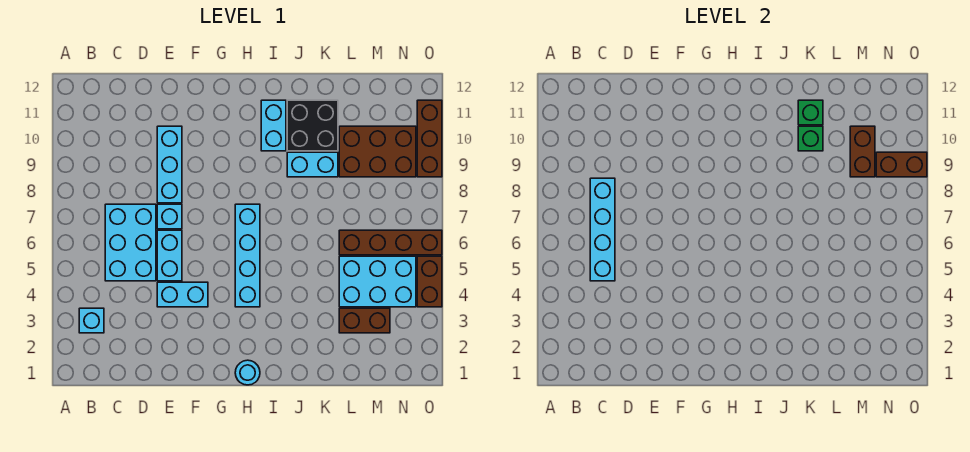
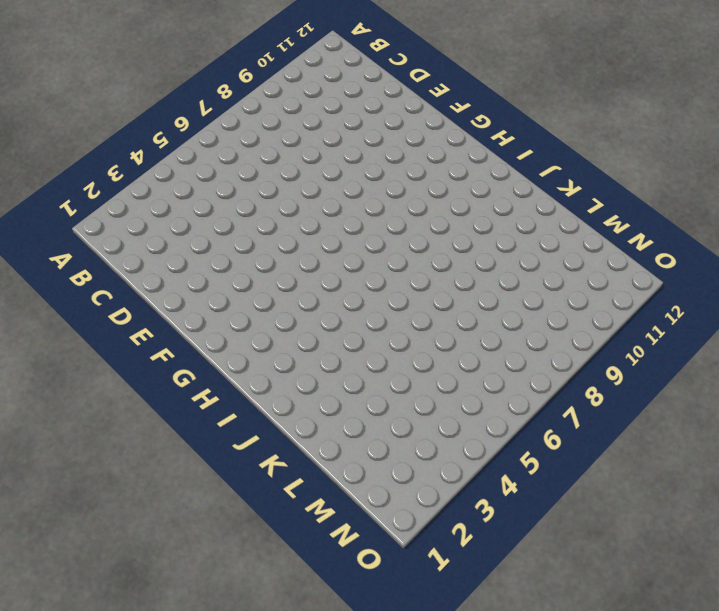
none -> cyan 1x1 brick [79,308,104,333]
none -> cyan 2x3 brick [105,204,156,281]
none -> cyan 1x2 brick [157,282,208,307]

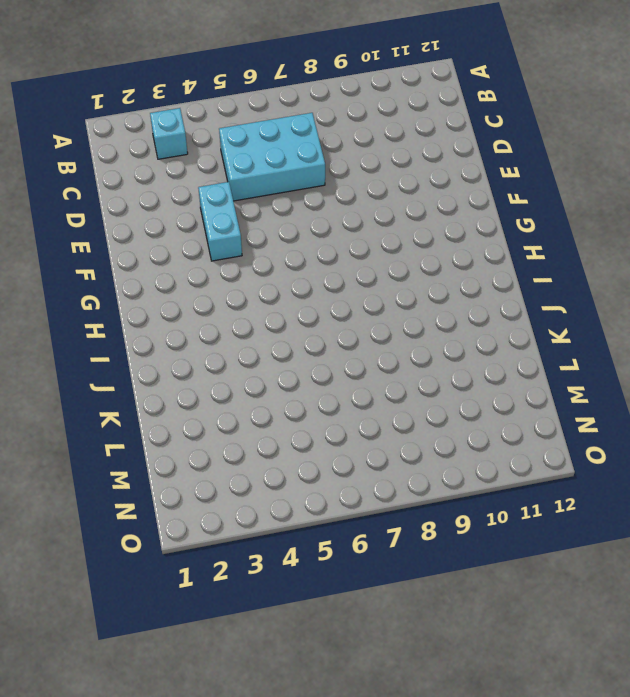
none -> cyan 1x2 brick [157,230,182,281]
none -> cyan 1x1 brick [157,204,182,229]
none -> cyan 1x3 brick [157,126,182,203]

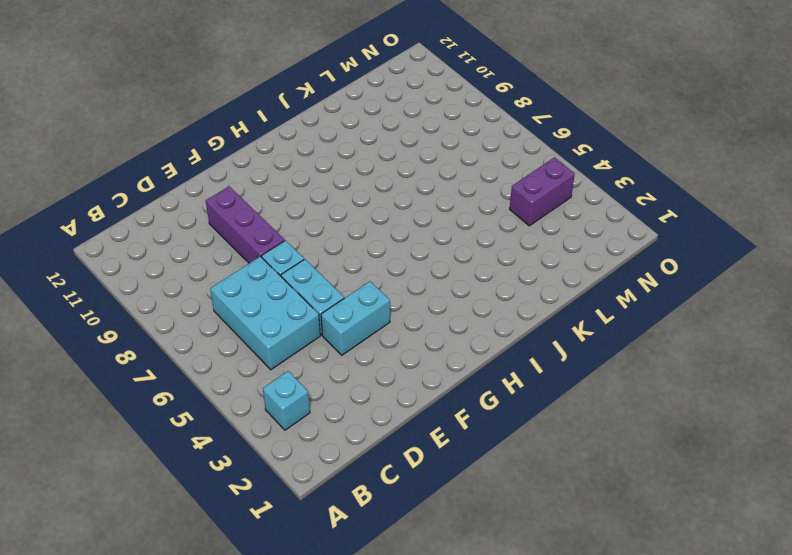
purple 1x3 brick [206,186,285,263] -> cyan 1x3 brick [157,126,182,203]
purple 1x2 brick [510,157,575,226] -> cyan 2x3 brick [339,256,416,307]
none -> cyan 1x1 round brick [235,360,260,385]
none -> cyan 1x4 brick [235,204,260,307]
none -> cyan 1x2 brick [261,100,286,151]

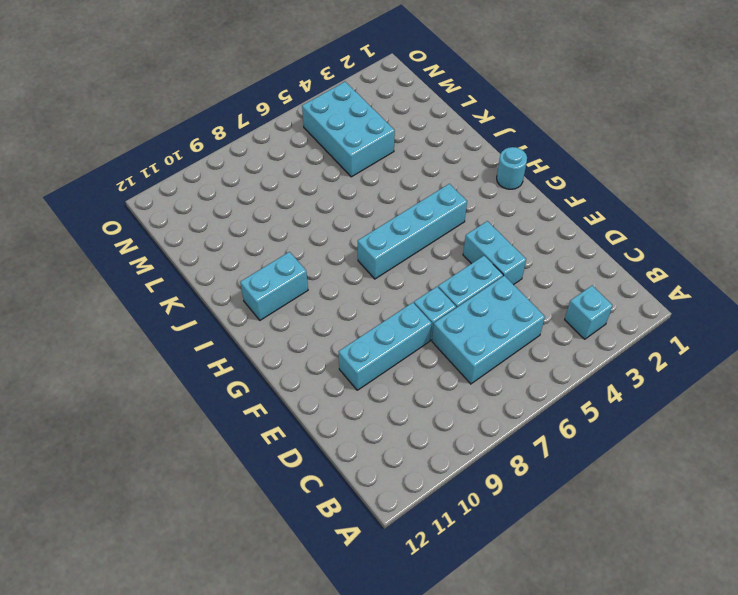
none -> cyan 1x2 brick [287,152,338,177]
none -> black 2x2 brick [287,100,338,151]
none -> brown 1x2 brick [339,308,390,333]

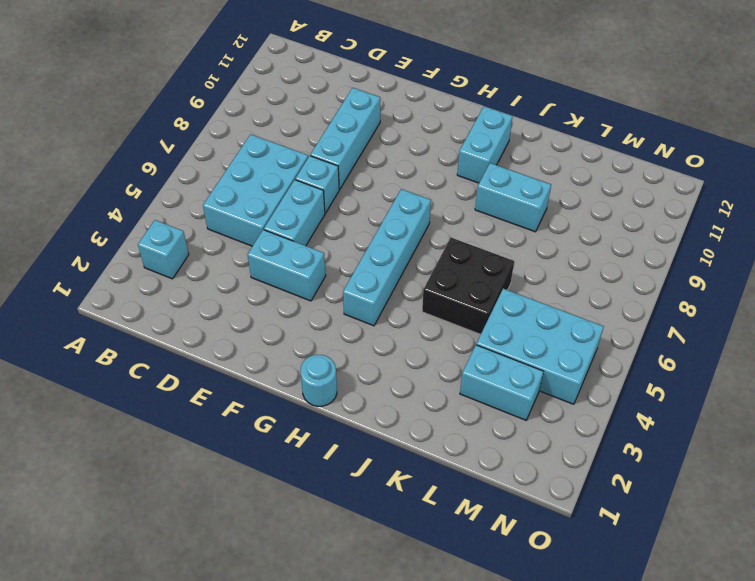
black 2x2 brick [422,238,514,335] -> black 2x2 brick moved to [287,100,338,151]
cyan 1x2 brick [460,345,544,420] -> brown 1x2 brick [339,308,390,333]
none -> brown 1x4 brick [339,230,442,255]
none -> brown 2x3 brick [339,126,416,177]
none -> brown 1x2 brick [417,256,442,307]

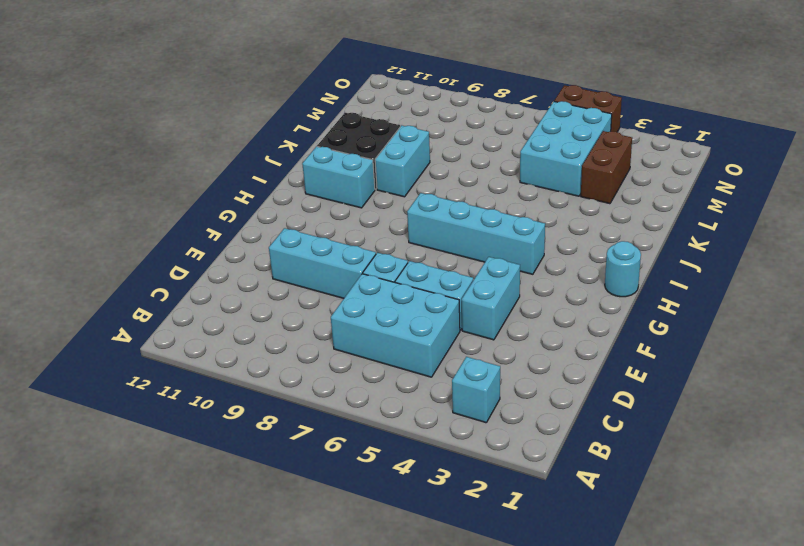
none -> brown 1x4 brick [339,230,442,255]
none -> brown 2x3 brick [339,126,416,177]
none -> brown 1x3 brick [417,100,442,177]

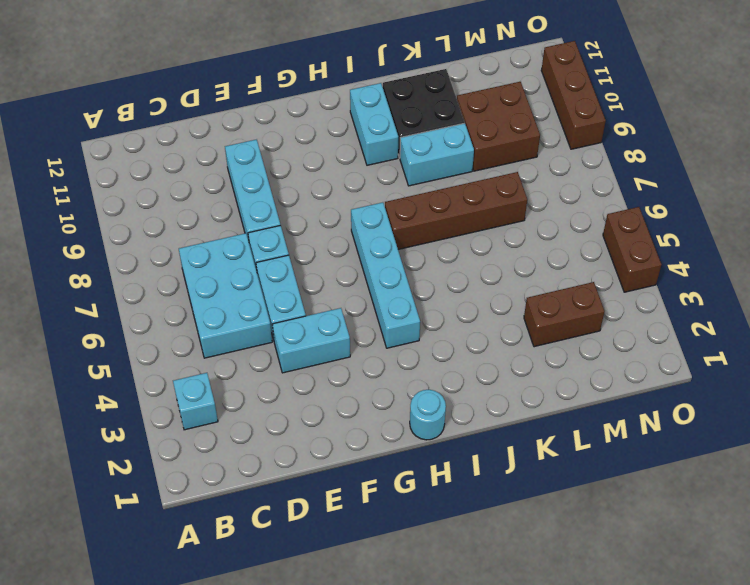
brown 1x4 brick [385,172,527,249] -> brown 1x4 brick moved to [339,230,442,255]
brown 2x2 brick [457,82,540,171] -> brown 2x3 brick [339,126,416,177]
none -> cyan 2x3 brick [339,256,416,307]
none -> cyan 1x4 brick [590,178,615,281]
none -> green 1x1 brick [798,126,823,151]

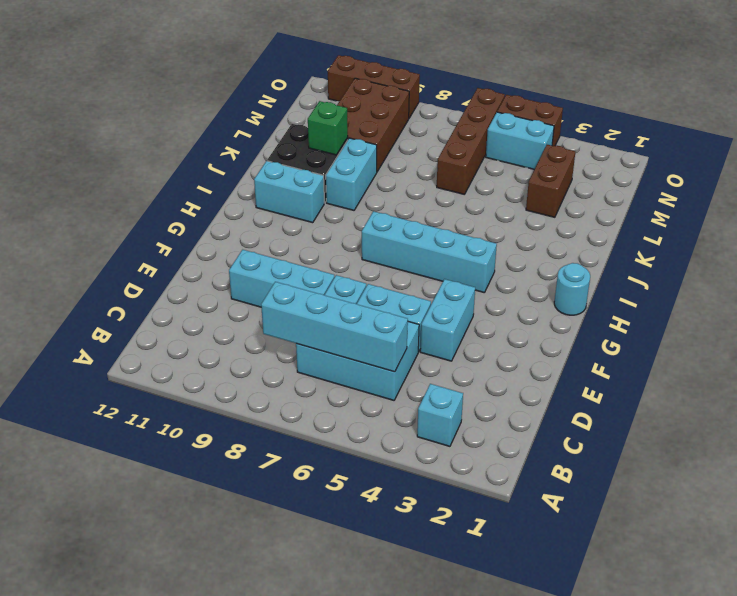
cyan 1x2 brick [486,112,554,169] -> cyan 2x3 brick [339,256,416,307]
none -> green 1x1 brick [798,100,823,125]
none -> brown 1x2 brick [850,126,875,177]
none -> brown 1x2 brick [876,152,927,177]

